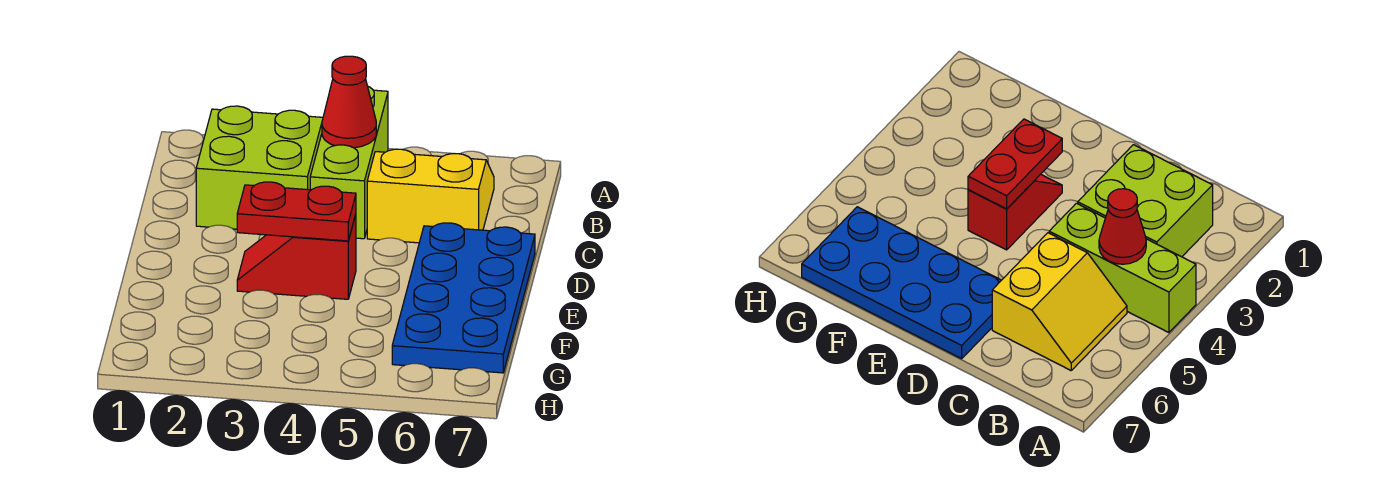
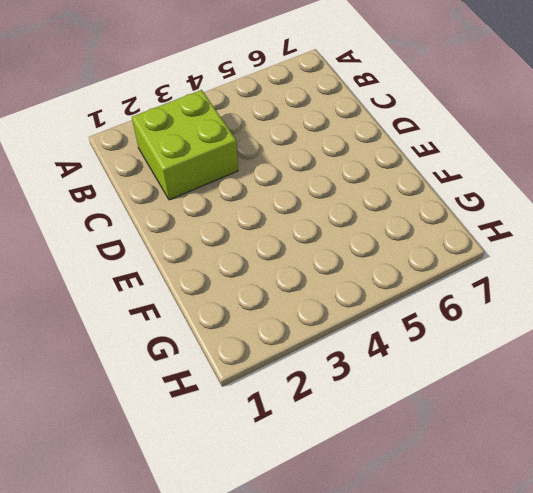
none -> lime 1x3 brick [310,87,388,239]
none -> yellow 2x2 slope [367,149,494,243]

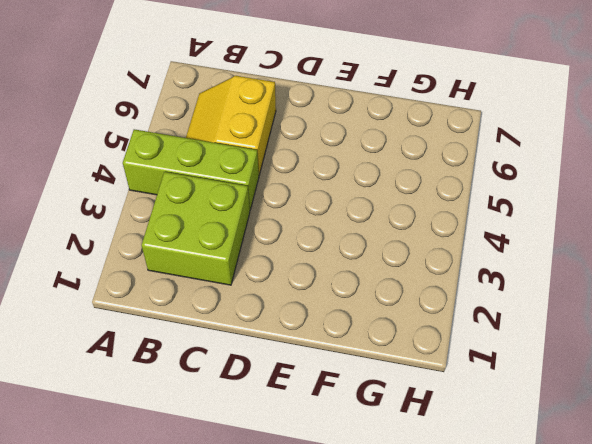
none -> blue 2x4 plate [392,223,535,373]
none -> red 1x2 slope [237,215,356,299]

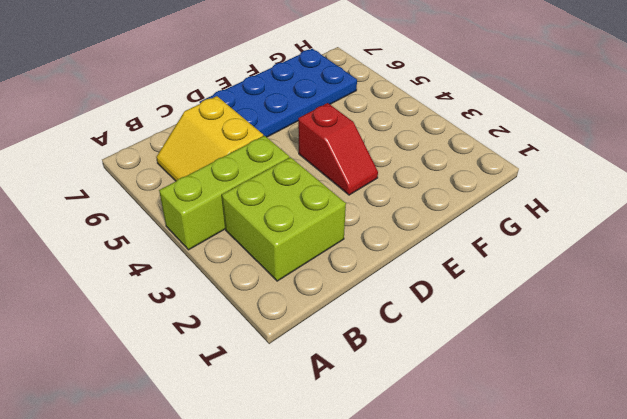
none -> red 1x1 cone [322,56,376,148]
none -> red 1x2 plate [237,182,356,241]

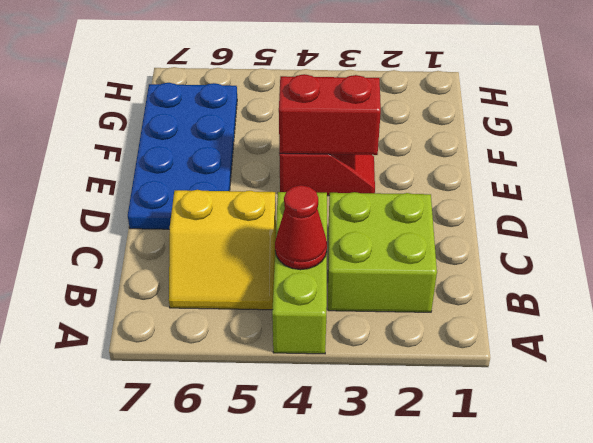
red 1x2 brick [279,74,381,155] -> red 1x2 plate [237,182,356,241]

